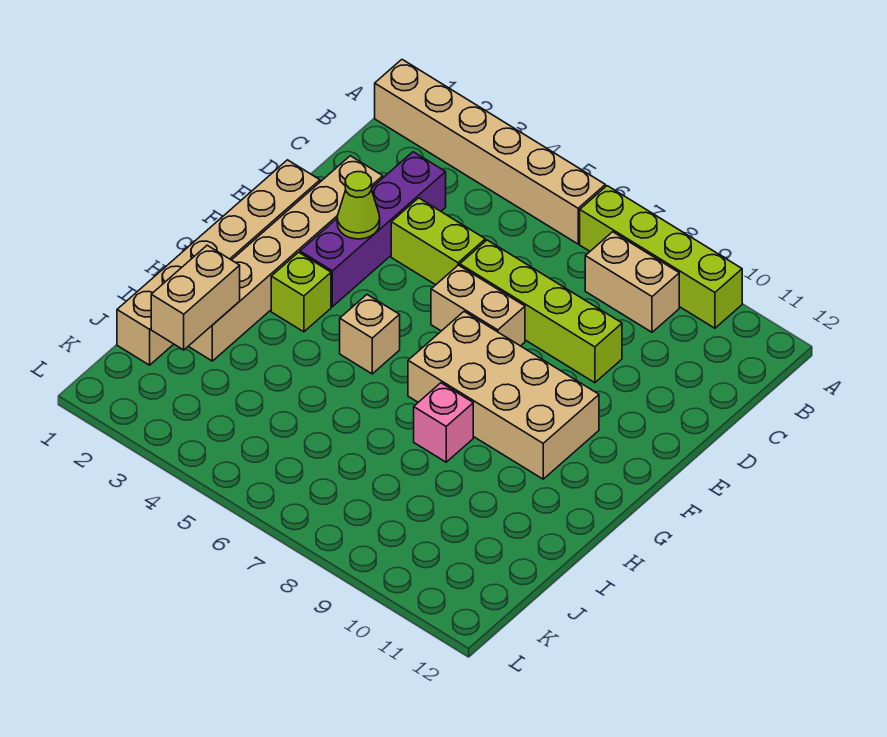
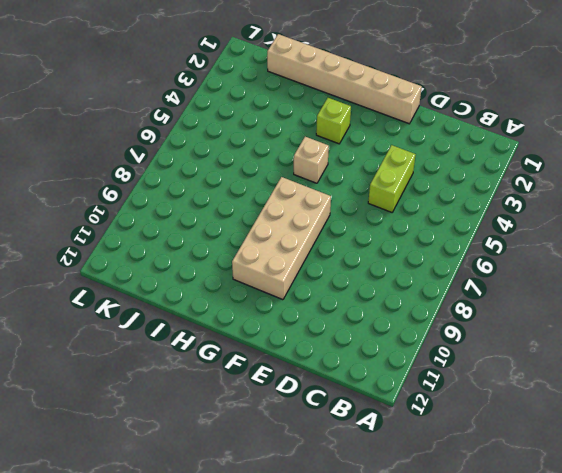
none -> tan 1x6 brick [375,60,605,244]
none -> lime 1x4 brick [580,186,742,328]
none -> tan 1x2 brick [585,232,679,332]

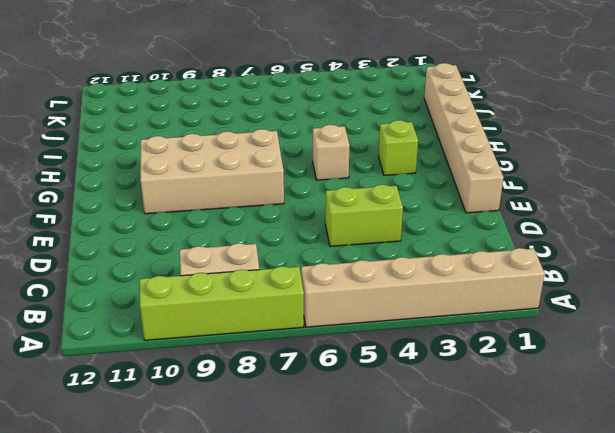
none -> purple 1x4 brick [300,152,446,307]
none -> tan 1x6 brick [188,156,383,361]
none -> lime 1x4 brick [460,240,622,383]

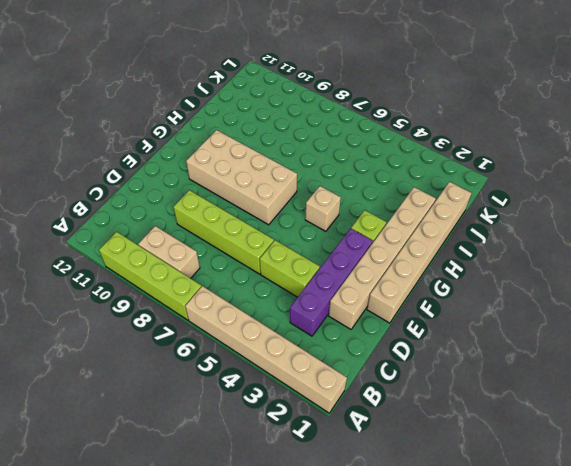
none -> tan 1x2 brick [431,265,525,346]
none -> pink 1x1 brick [414,383,473,462]
none -> lime 1x1 cone [337,172,380,239]

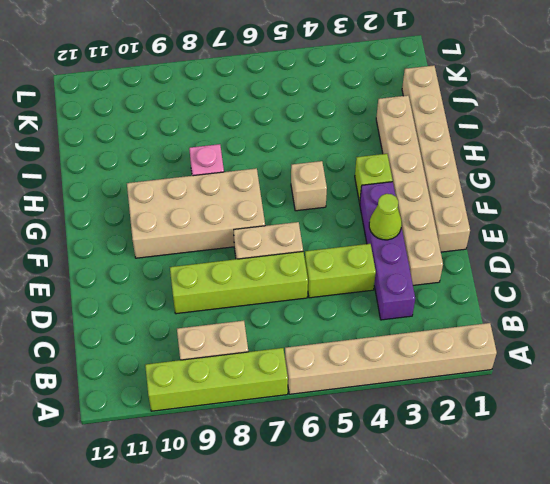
none -> tan 1x2 brick [151,245,240,350]

